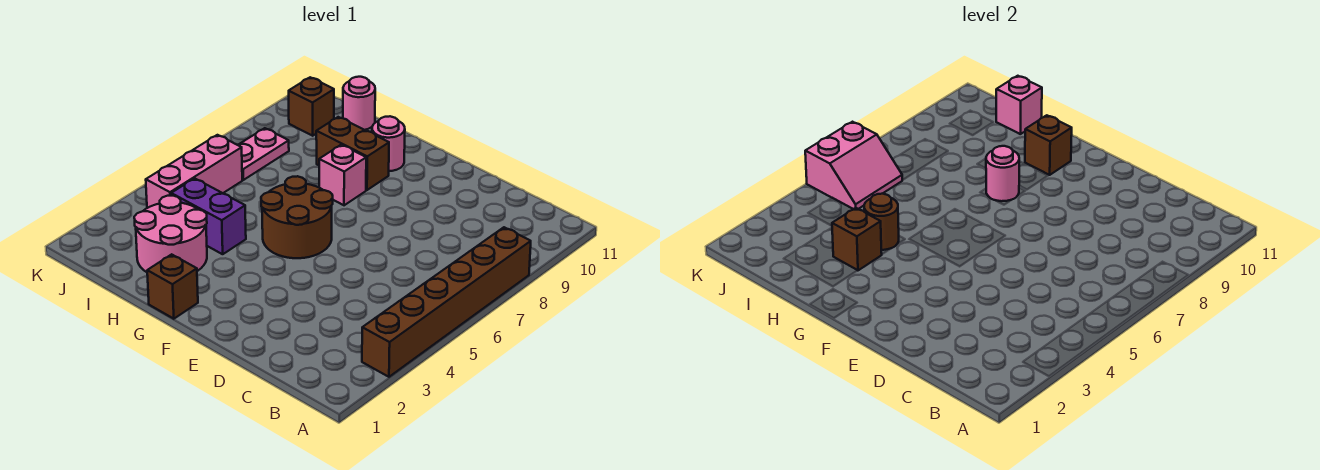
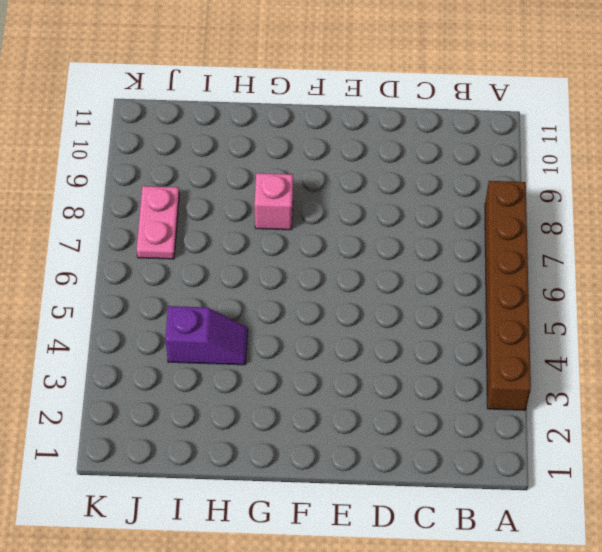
purple 1x2 slope [165,306,248,365] -> purple 1x2 brick [171,178,246,254]
none -> brown 2x2 round brick [261,176,333,258]
none -> brown 1x1 brick [147,254,198,319]
none -> brown 1x2 brick [316,117,389,190]

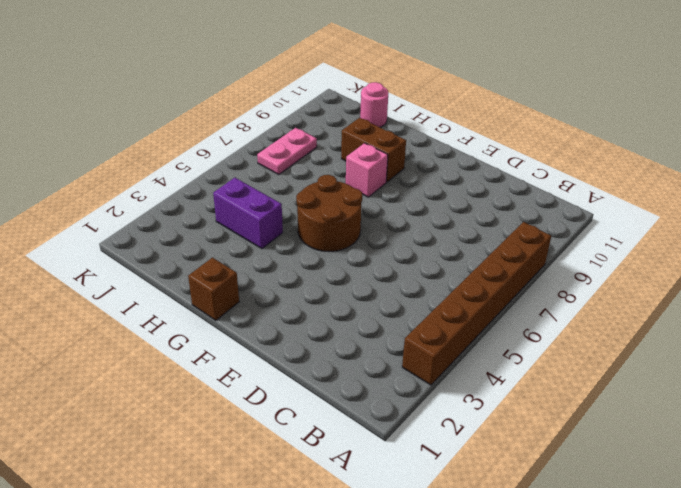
none -> pink 1x1 round brick [372,116,405,171]
none -> pink 2x2 round brick [134,196,207,272]
none -> pink 1x3 brick [146,135,242,208]

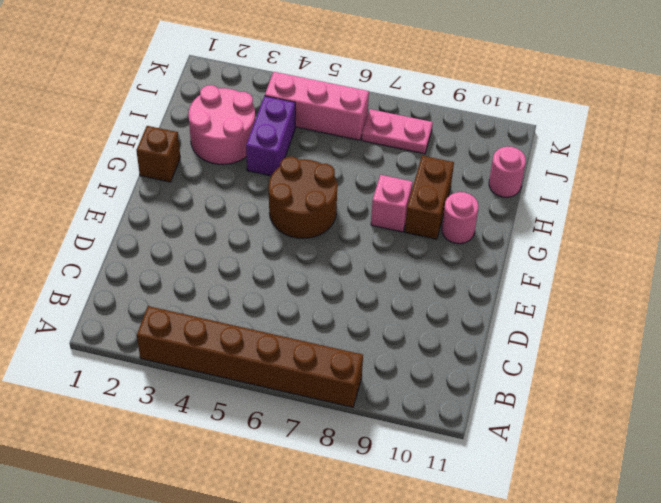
none -> brown 1x1 brick [289,77,334,136]
none -> pink 1x1 round brick [986,146,1019,201]
none -> brown 1x1 brick [1025,115,1072,175]

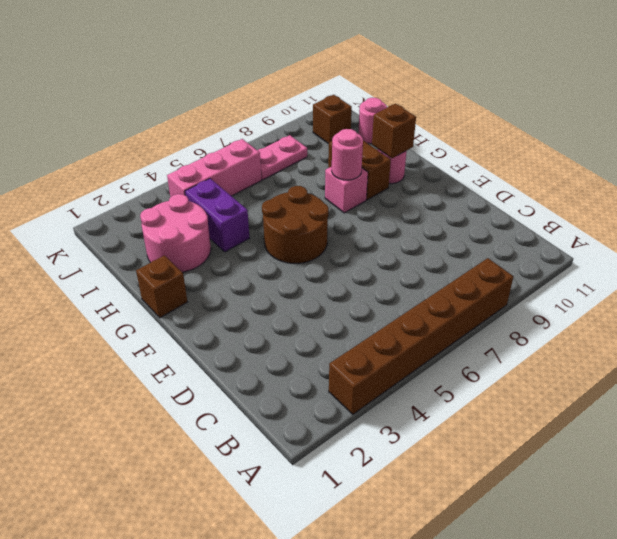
none -> brown 1x1 brick [832,208,882,270]
none -> brown 1x1 round brick [864,194,899,250]
none -> pink 1x1 brick [996,76,1042,134]

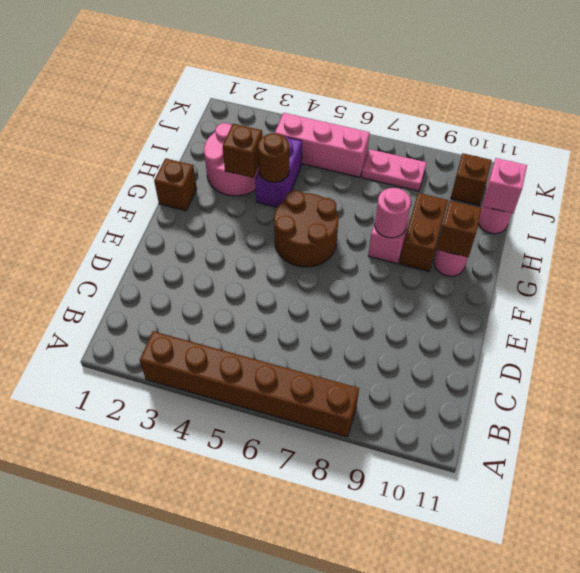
none -> pink 2x2 slope [805,122,902,209]

